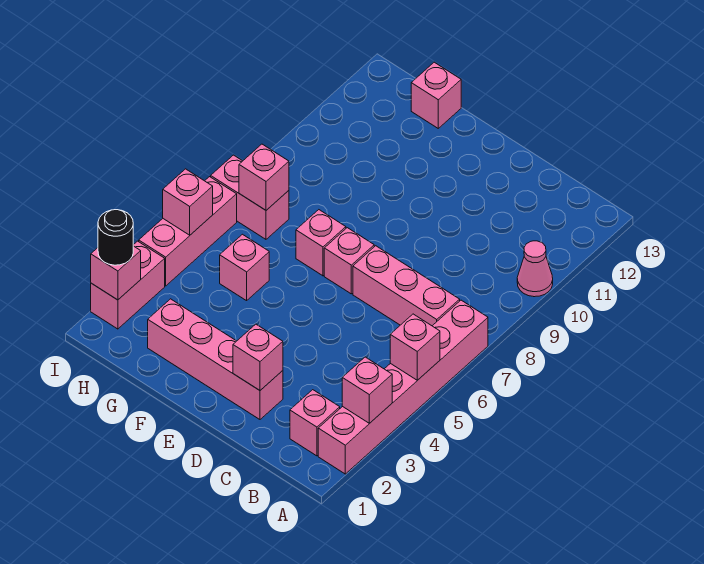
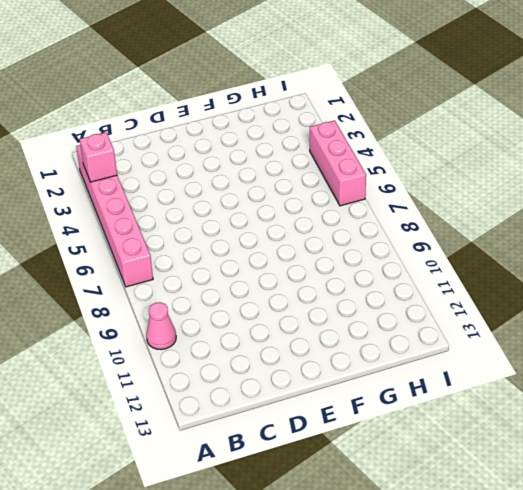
none -> pink 1x1 brick [290,390,340,456]
none -> pink 1x3 brick [353,246,460,326]
none -> pink 1x4 brick [148,299,283,419]

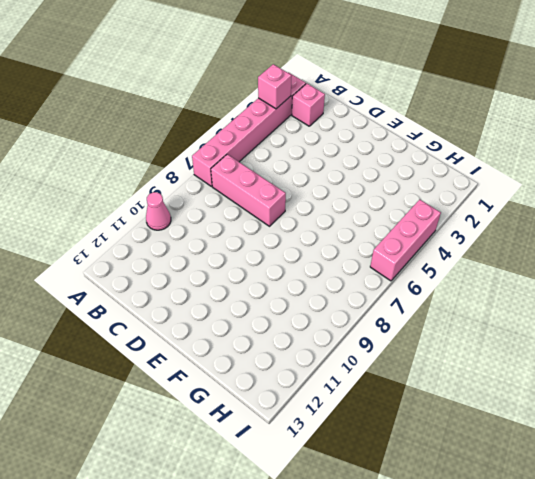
none -> pink 1x4 brick [148,299,283,419]
none -> pink 1x1 brick [324,228,374,294]
none -> pink 1x1 brick [296,210,346,276]

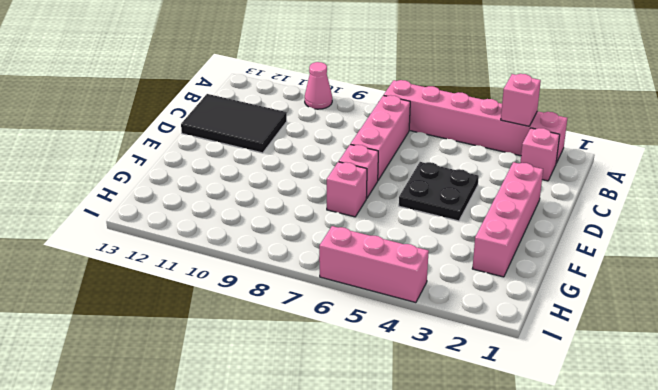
black 2x3 tile [181,94,287,153] -> none
black 2x2 plate [399,162,479,221] -> none
none -> pink 1x1 brick [220,234,269,301]
none -> pink 1x1 brick [411,62,461,128]
none -> pink 1x2 brick [211,155,289,239]

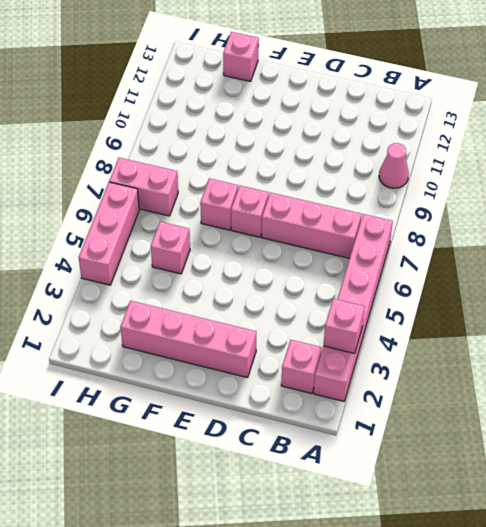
none -> pink 1x2 brick [91,241,165,329]
none -> pink 1x1 brick [390,314,440,380]
none -> pink 1x1 brick [233,324,283,390]

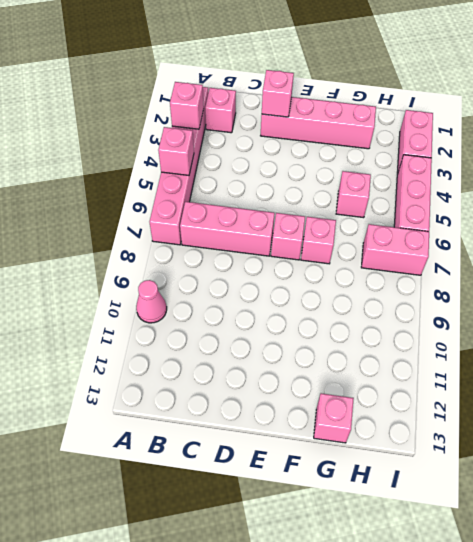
none -> pink 1x1 brick [239,144,289,210]
none -> pink 1x1 brick [91,246,141,300]
none -> pink 1x1 brick [163,169,213,235]

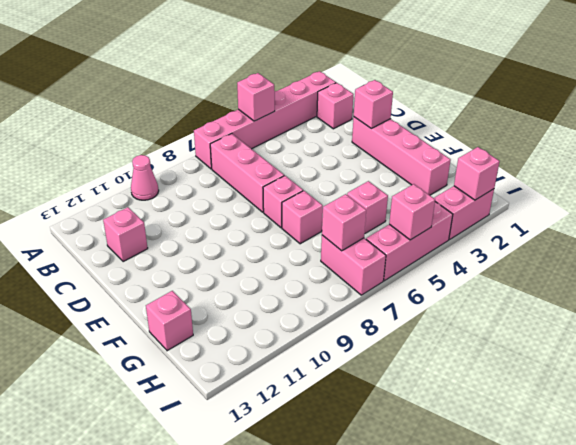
pink 1x1 brick [103,207,148,262] -> pink 1x1 brick moved to [342,357,392,423]
none -> black 1x1 round brick [98,210,133,265]

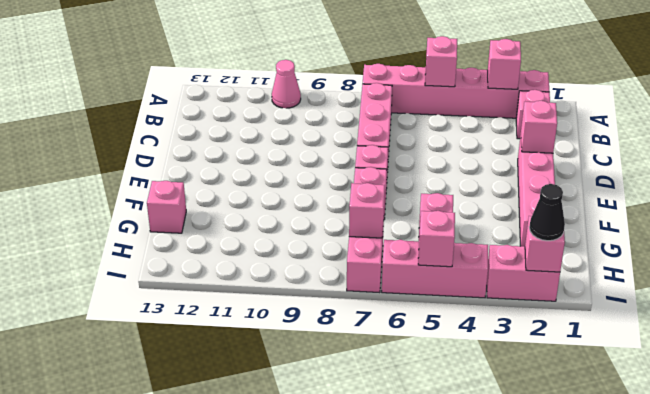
black 1x1 cone [529,184,565,241] -> black 1x1 round brick [98,210,133,265]

